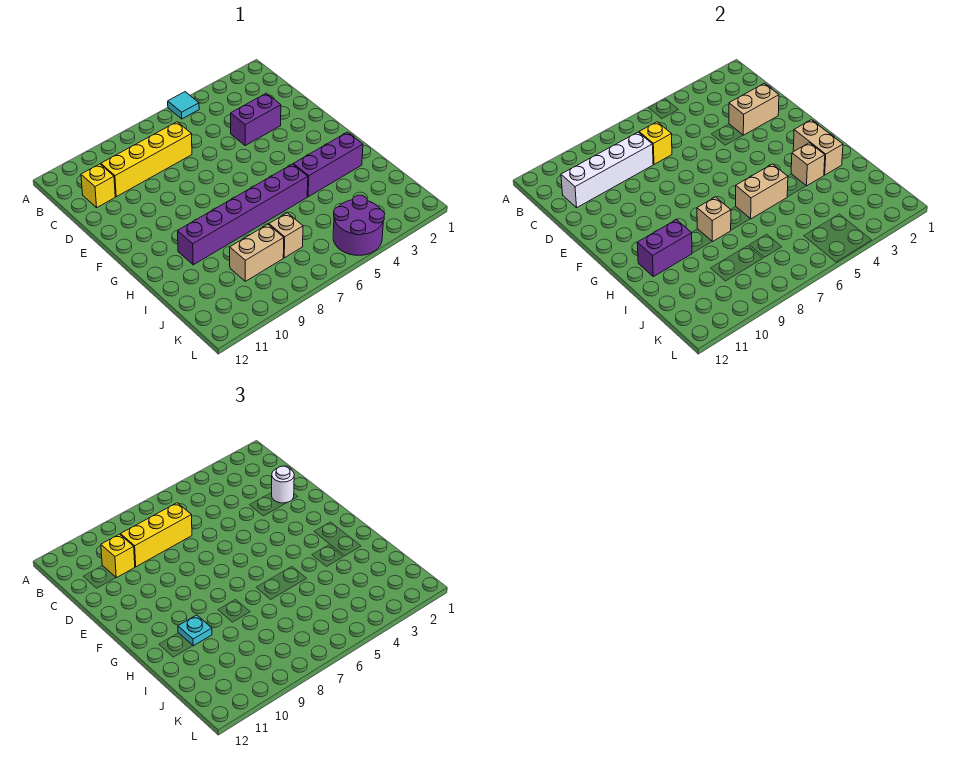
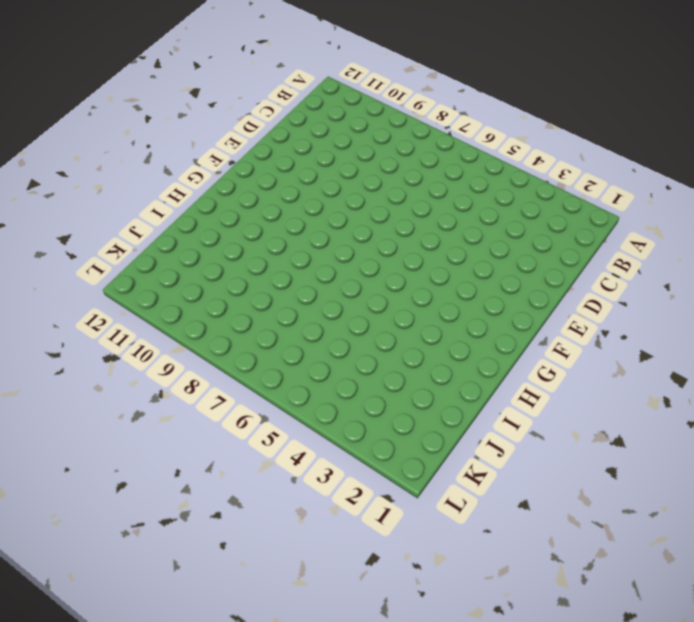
none -> cyan 1x1 tile [168,92,199,119]
none -> yellow 1x4 brick [101,122,192,197]
none -> yellow 1x1 brick [81,164,115,208]

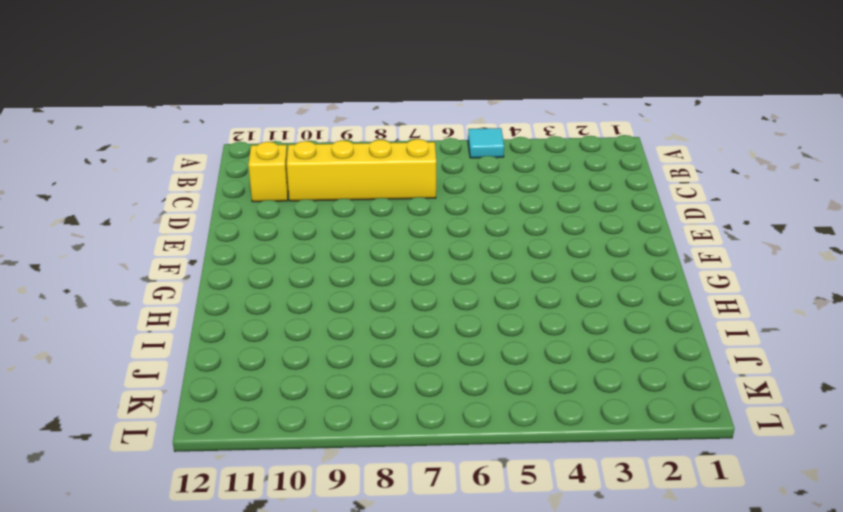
none -> purple 1x2 brick [231,93,281,146]
none -> purple 1x3 brick [293,132,363,197]
none -> purple 1x6 brick [178,164,308,265]

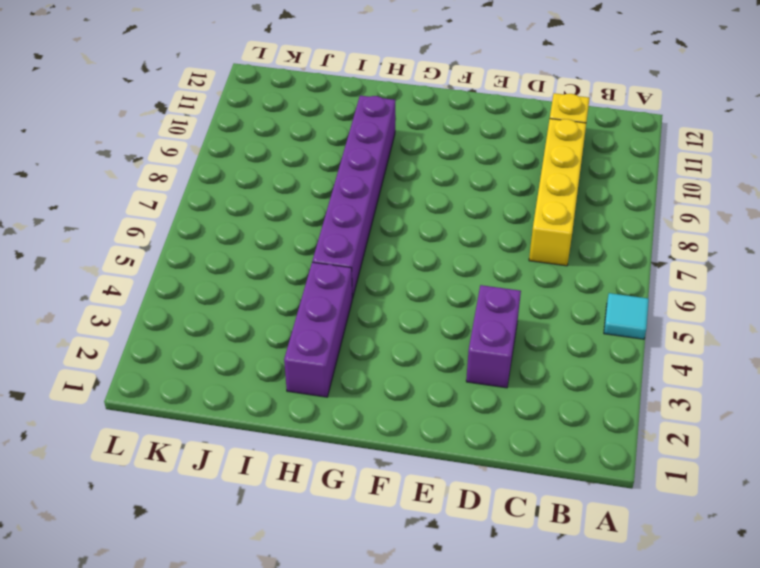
none -> tan 1x1 brick [269,213,303,258]
none -> tan 1x2 brick [230,225,284,281]
none -> purple 2x2 round brick [333,195,385,255]

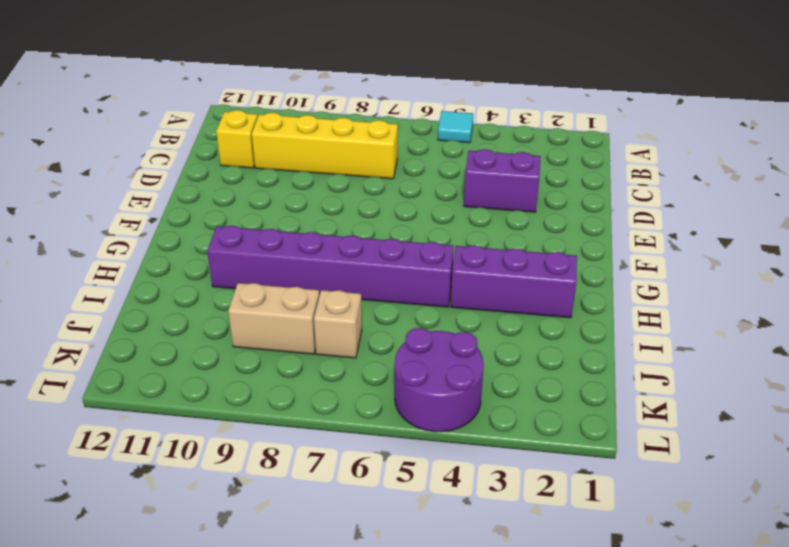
none -> yellow 1x1 brick [639,122,672,164]
none -> white 1x4 brick [561,132,653,208]
none -> tan 1x2 brick [729,83,779,135]

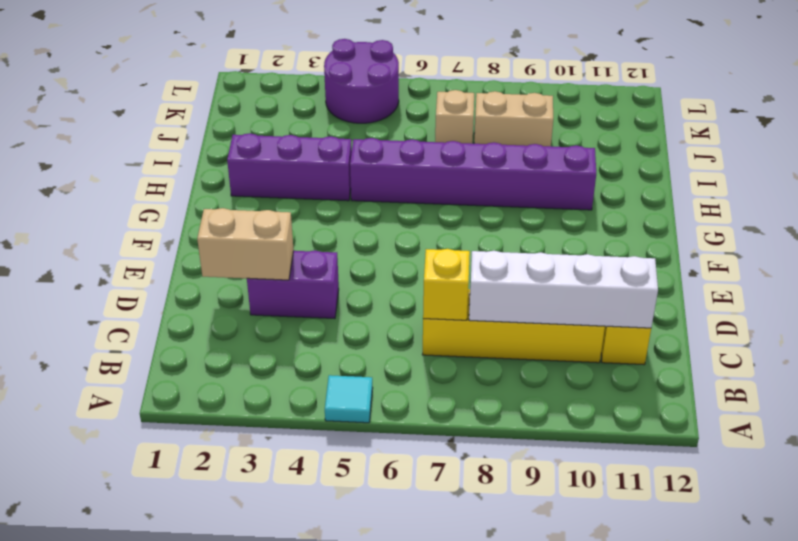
none -> tan 1x2 brick [793,120,843,175]
none -> tan 1x1 brick [791,143,825,186]
none -> tan 1x2 brick [736,164,788,219]

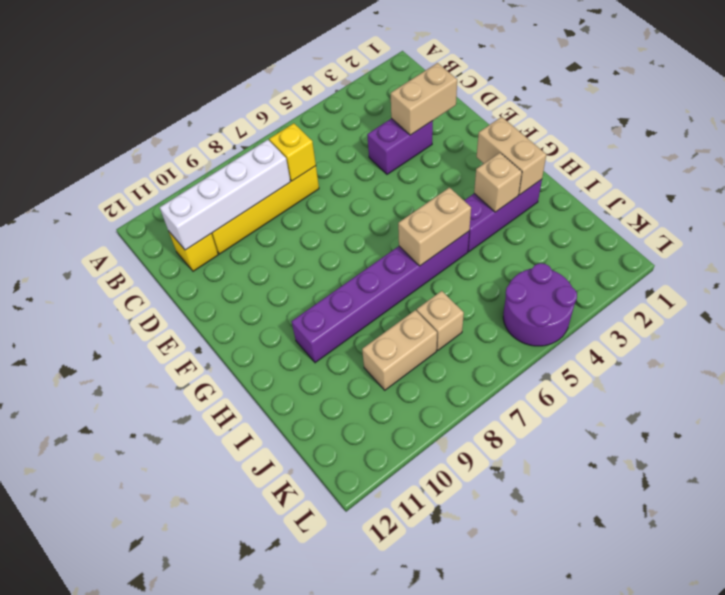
none -> cyan 1x1 tile [168,92,199,119]
none -> tan 1x1 brick [697,197,731,242]
none -> purple 1x2 brick [637,220,692,277]

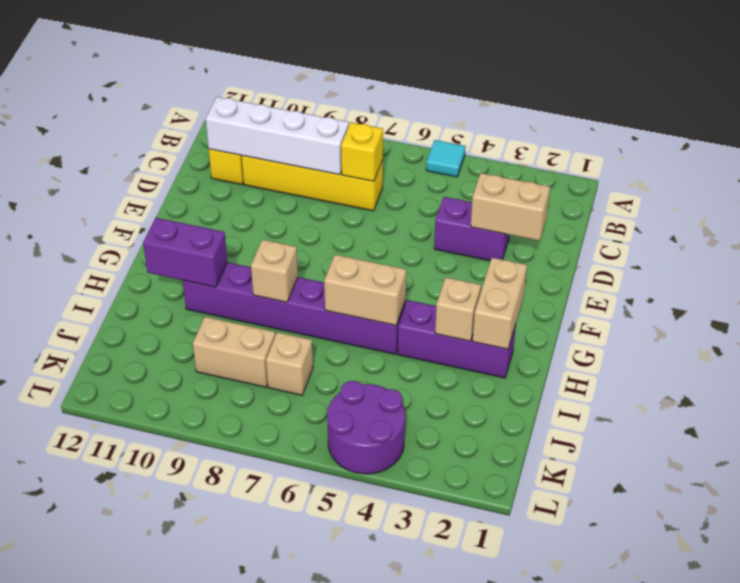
none -> yellow 1x3 brick [121,503,192,567]
none -> yellow 1x1 brick [101,534,135,578]
none -> white 1x1 round brick [271,466,294,503]

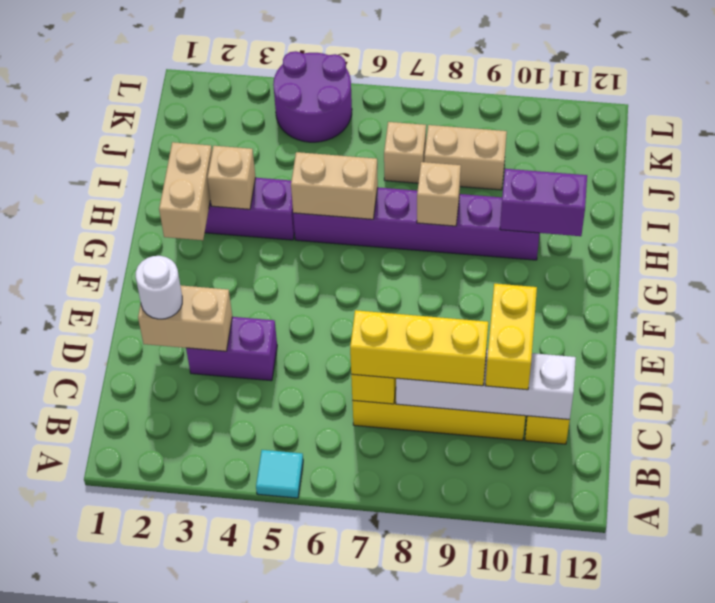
yellow 1x2 brick [485,284,537,390] -> yellow 1x1 brick [101,534,135,578]
none -> cyan 1x1 plate [178,615,212,646]

